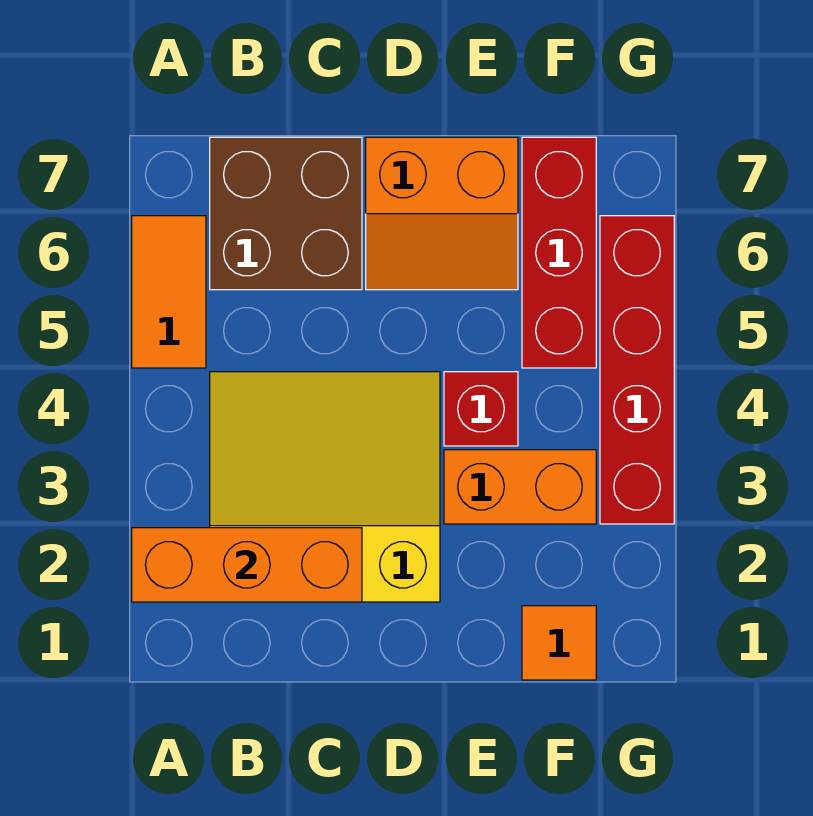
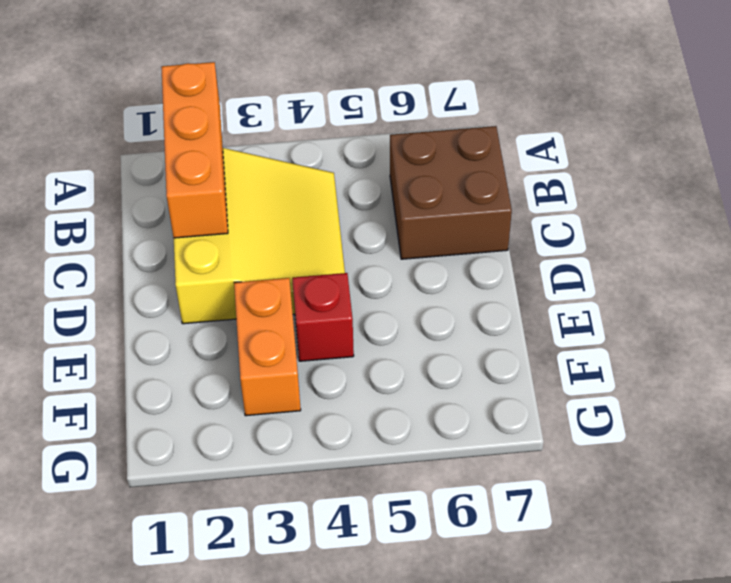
none -> orange 1x2 tile [132,216,206,368]
none -> orange 2x2 slope [366,137,518,290]

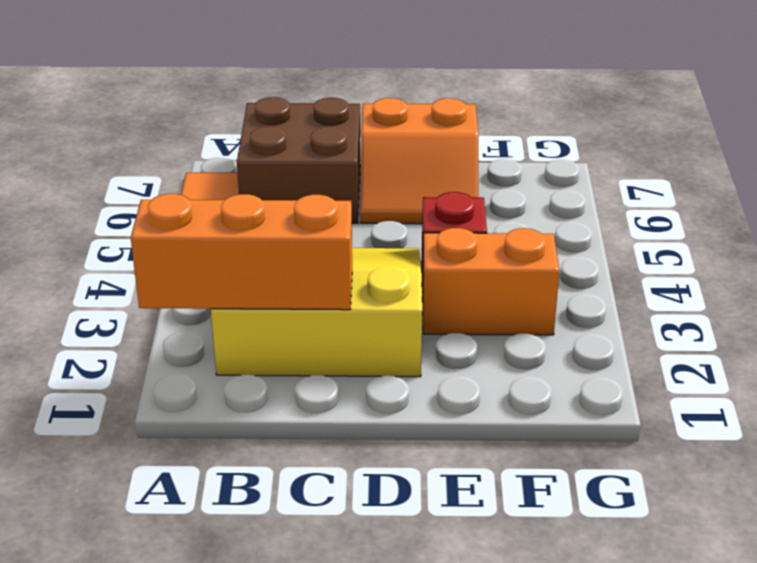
none -> orange 1x1 tile [522,606,596,680]
none -> red 1x3 brick [522,137,596,368]

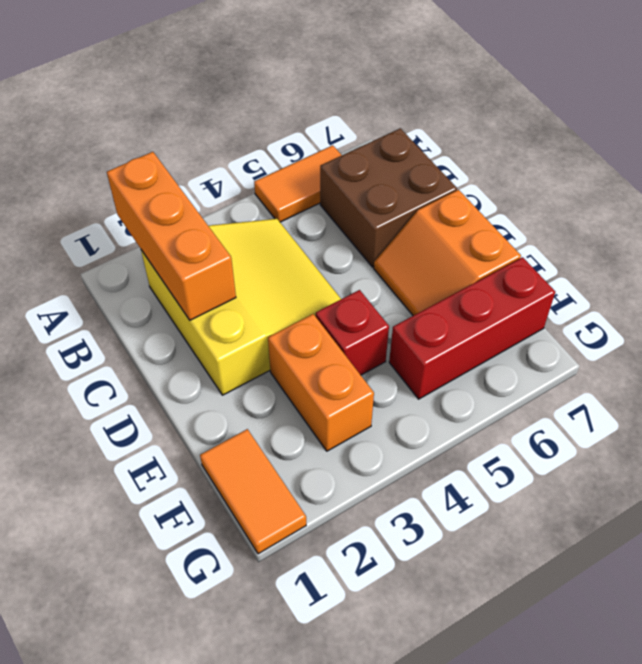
orange 1x2 tile [200,429,306,554] -> orange 1x1 tile [522,606,596,680]
none -> red 1x4 brick [600,216,674,524]

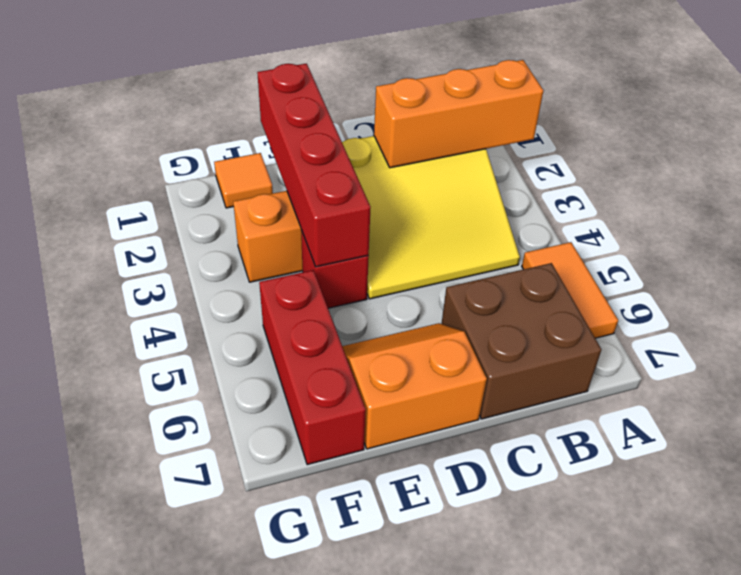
red 1x4 brick [257,64,371,267] -> red 1x4 brick moved to [600,216,674,524]

